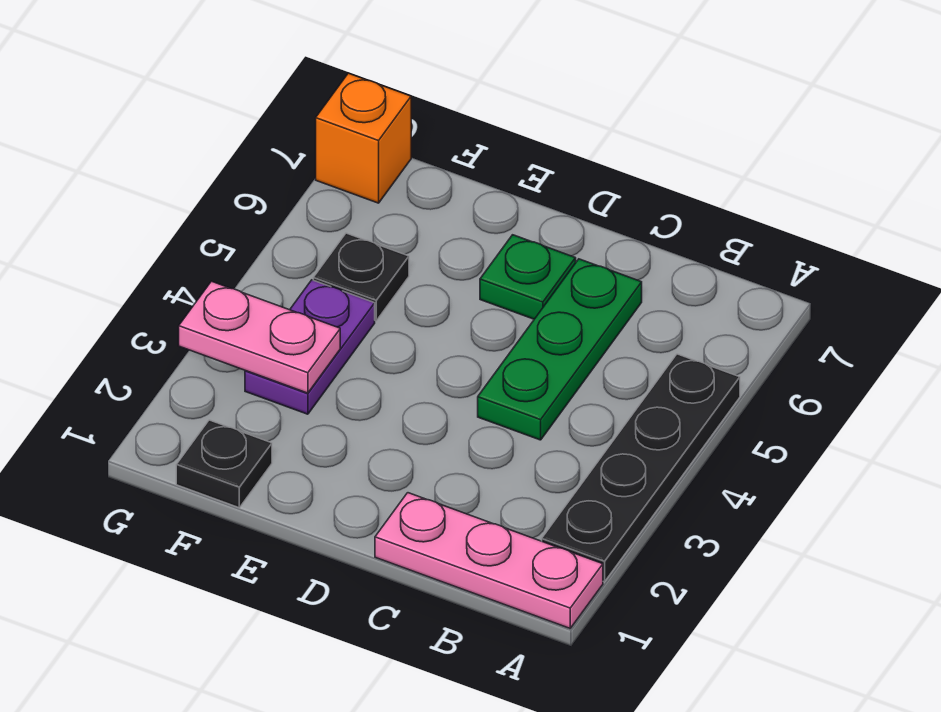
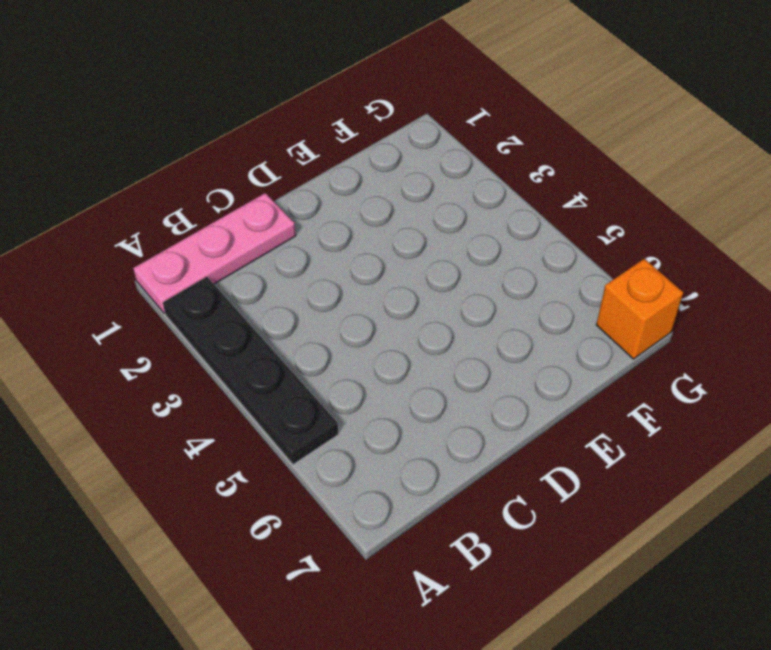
none -> green 1x3 plate [478,259,642,440]
none -> green 1x1 plate [480,235,576,319]

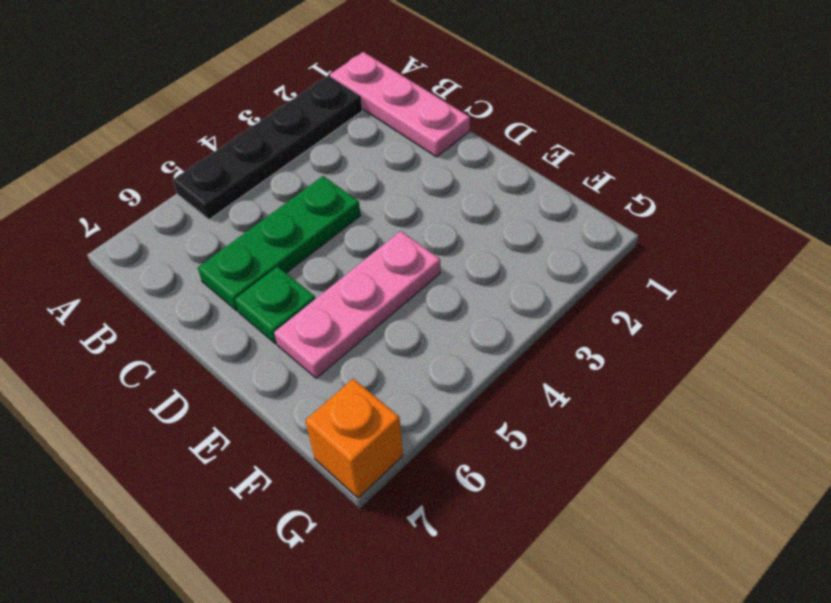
pink 1x3 plate [274,231,440,378] -> none
none -> black 1x1 plate [176,420,272,508]
none -> purple 1x2 plate [245,280,375,414]

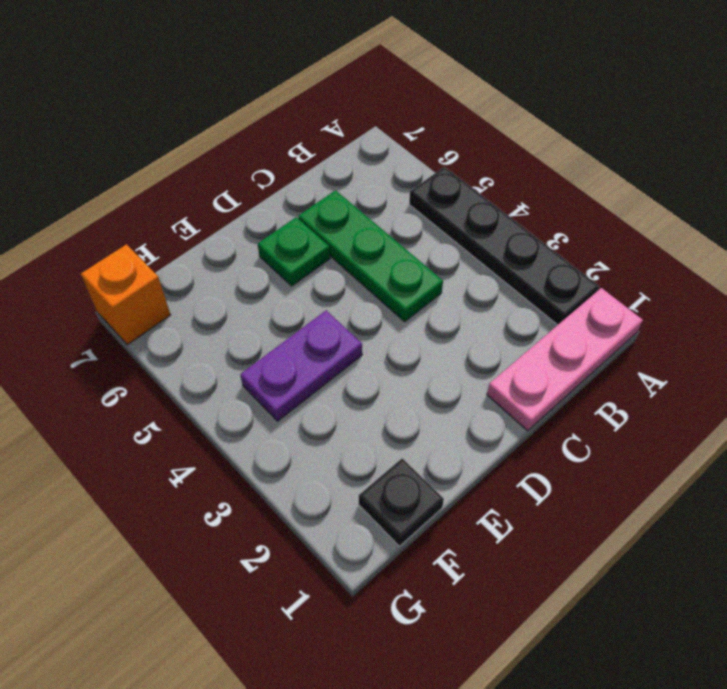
purple 1x2 plate [240,311,362,421] -> purple 1x2 plate turned to [245,280,375,414]
none -> black 1x1 plate [313,233,409,321]
none -> pink 1x2 plate [179,281,340,393]

